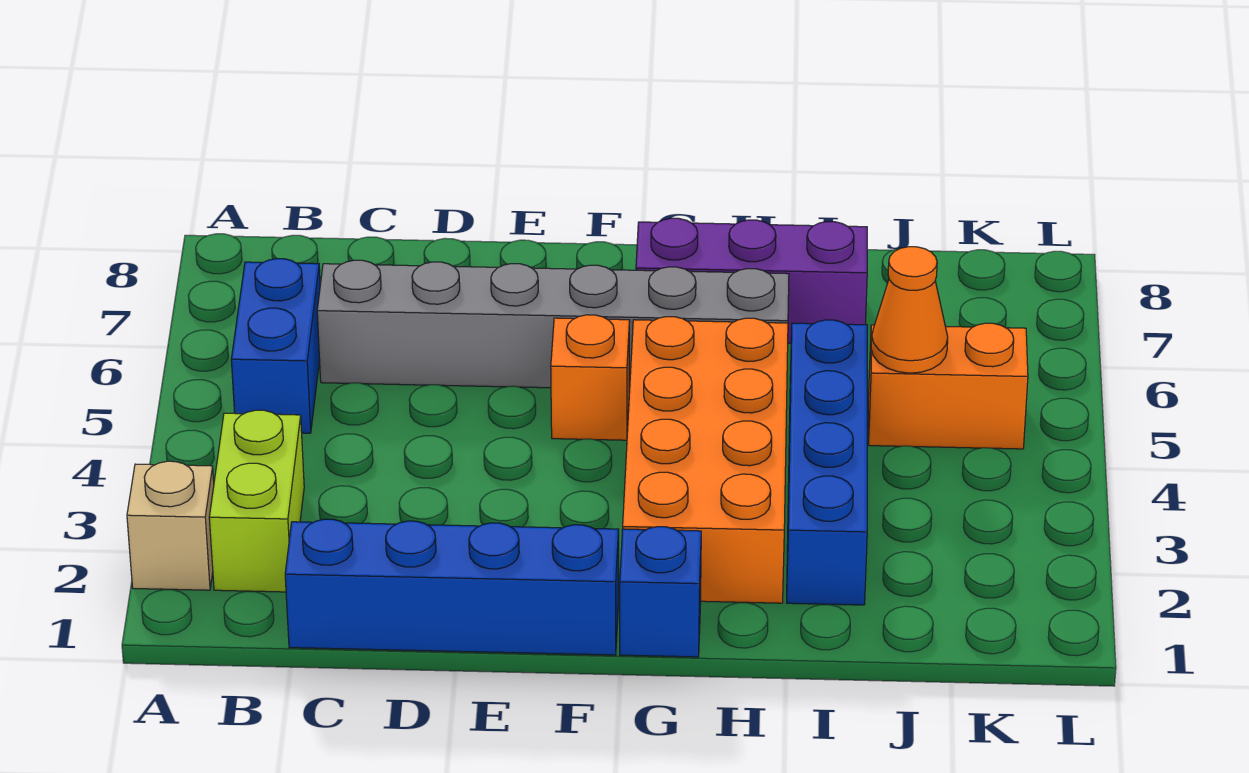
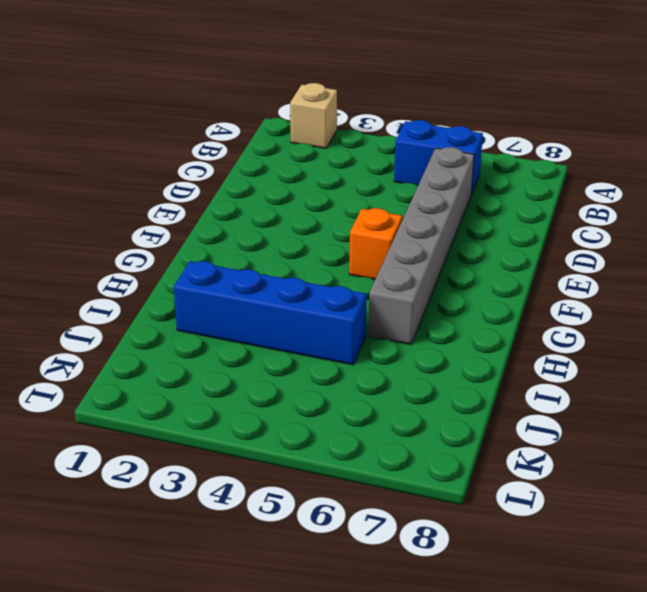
none -> lime 1x2 brick [209,410,304,592]
none -> blue 1x4 brick [285,519,619,655]
none -> blue 1x1 brick [620,527,701,657]

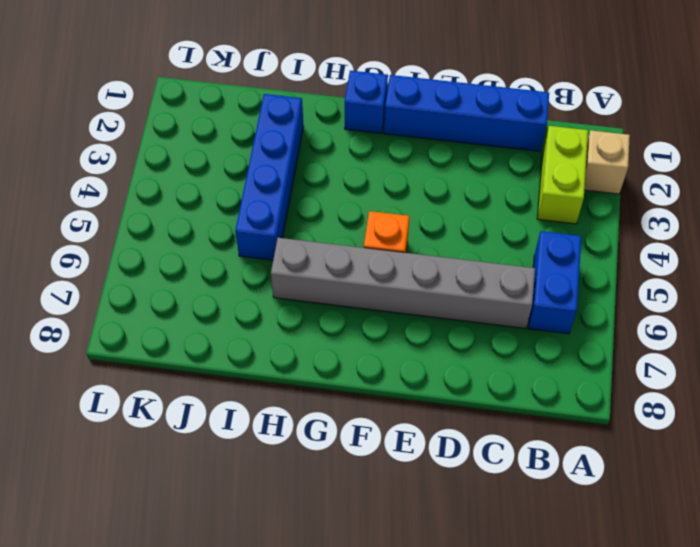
none -> orange 2x4 brick [623,317,788,603]
none -> purple 1x3 brick [636,218,867,343]
none -> orange 1x2 brick [868,323,1028,449]

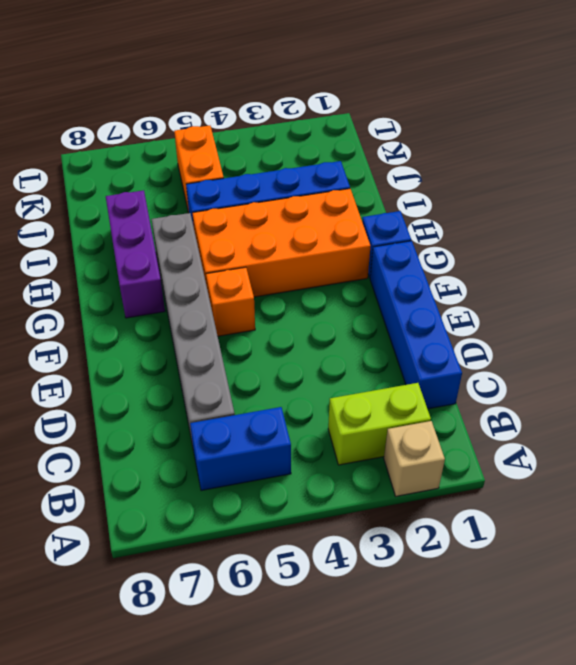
none -> orange 1x1 cone [871,247,948,373]

